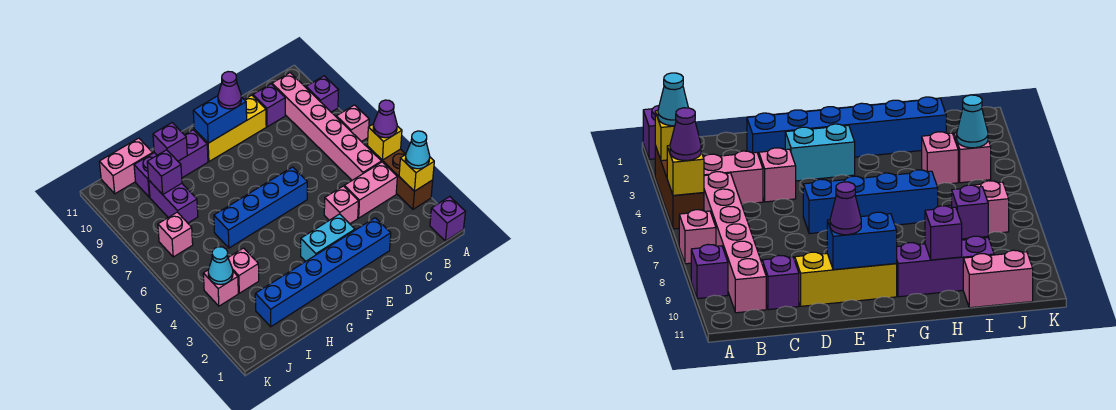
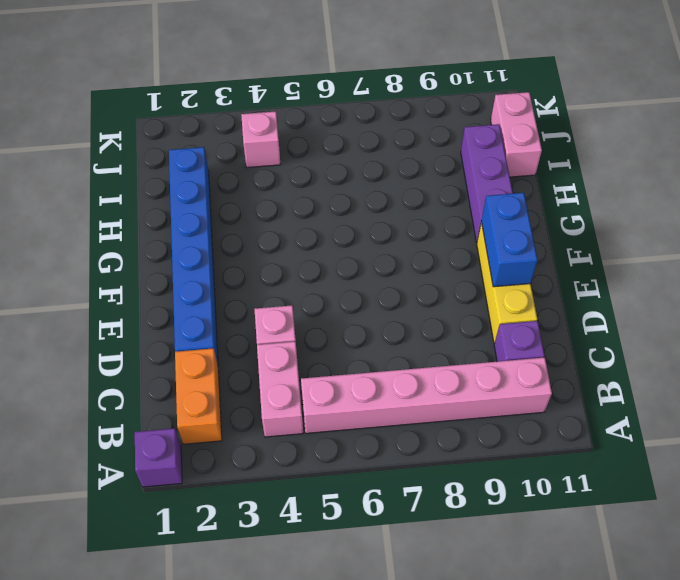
orange 1x2 brick [175,348,222,444] -> none
none -> brown 1x3 brick [367,146,433,209]
none -> pink 1x1 brick [336,105,369,142]
none -> purple 1x1 brick [306,76,338,112]

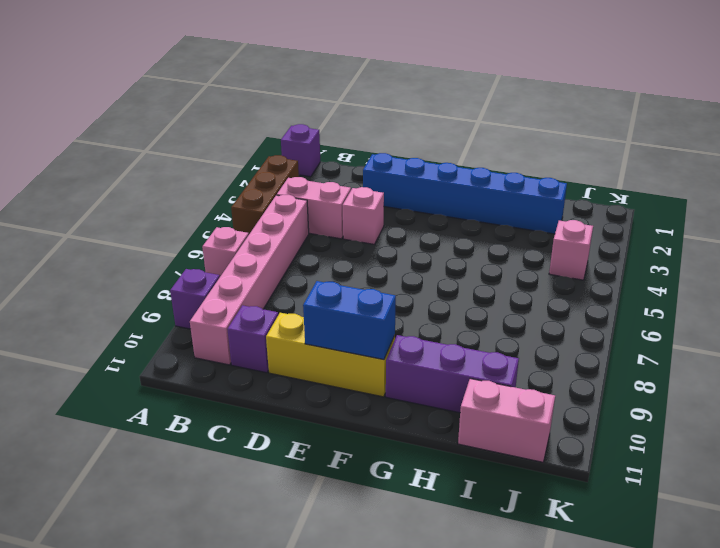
none -> cyan 1x2 brick [301,214,355,261]
none -> blue 1x4 brick [214,167,307,248]
none -> pink 1x1 brick [228,248,259,293]

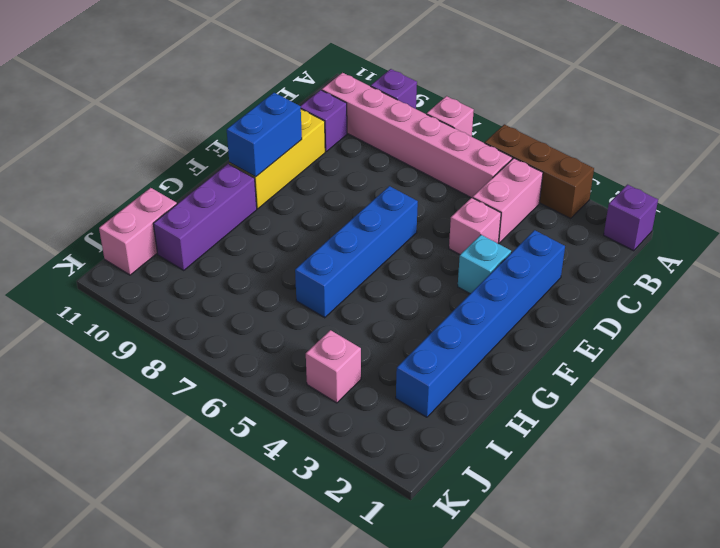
cyan 1x1 brick [458,235,511,294] -> cyan 1x2 brick [301,214,355,261]
none -> pink 1x1 brick [228,248,259,293]
none -> purple 1x2 brick [149,181,198,223]
none -> pink 1x1 brick [158,212,193,257]

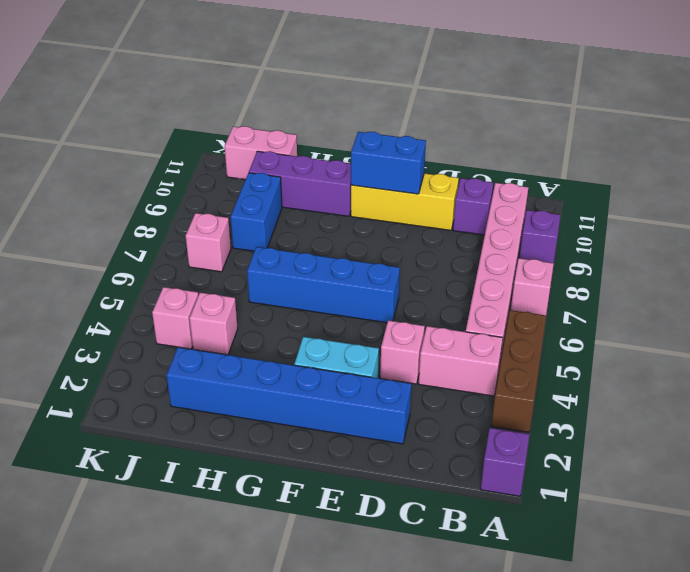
blue 1x2 brick [231,173,282,251] -> purple 1x2 brick [149,181,198,223]
none -> yellow 1x1 brick [399,155,434,191]
none -> yellow 1x1 brick [367,124,402,160]
none -> purple 1x1 brick [153,123,187,161]

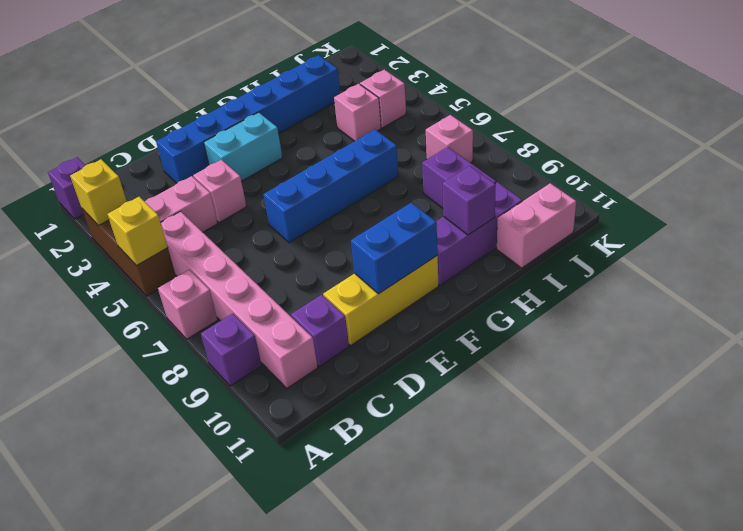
none -> purple 1x1 brick [147,150,182,195]
none -> cyan 1x1 cone [208,247,233,284]
none -> cyan 1x1 cone [405,131,430,169]

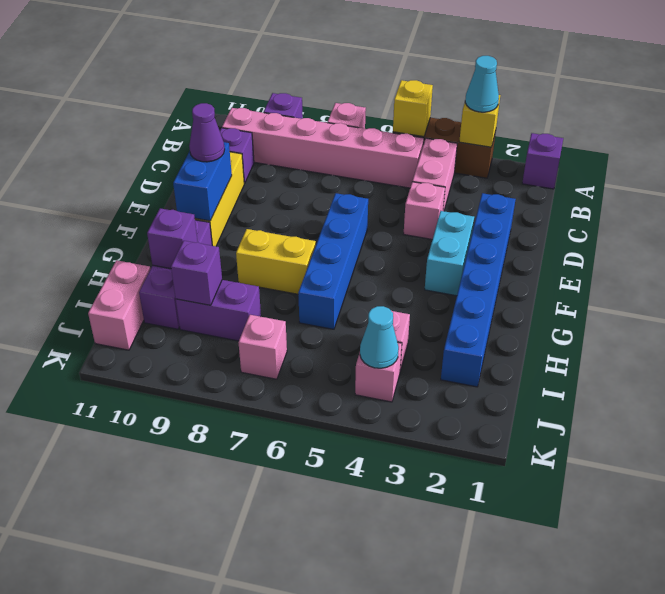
yellow 1x2 brick [236,229,316,294] -> none
none -> purple 1x1 cone [373,100,397,138]

